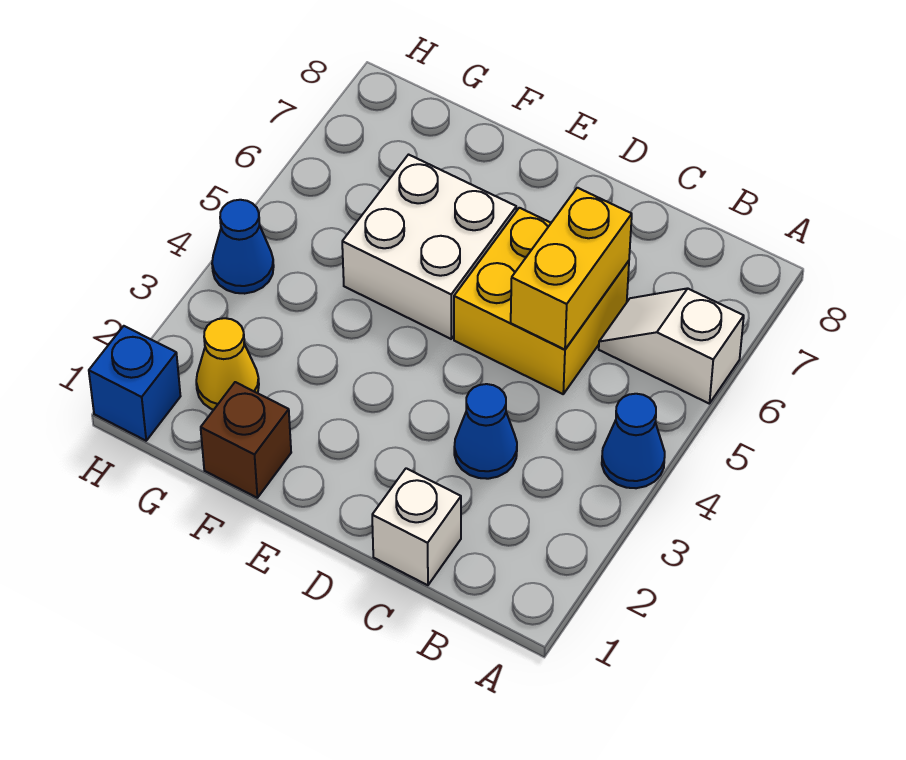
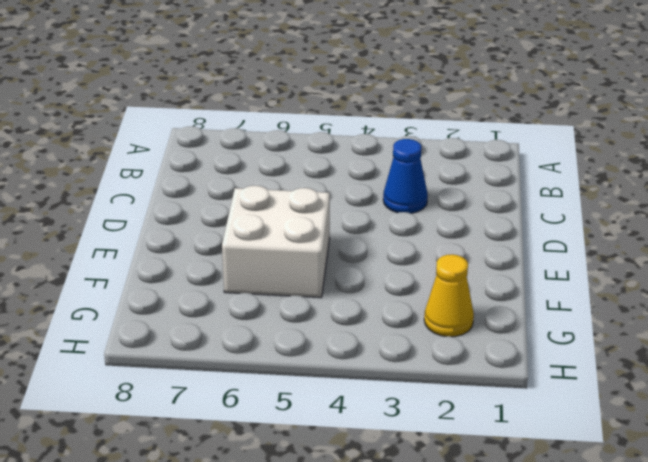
none -> blue 1x1 cone [602,394,665,488]
none -> white 1x2 slope [599,288,744,403]

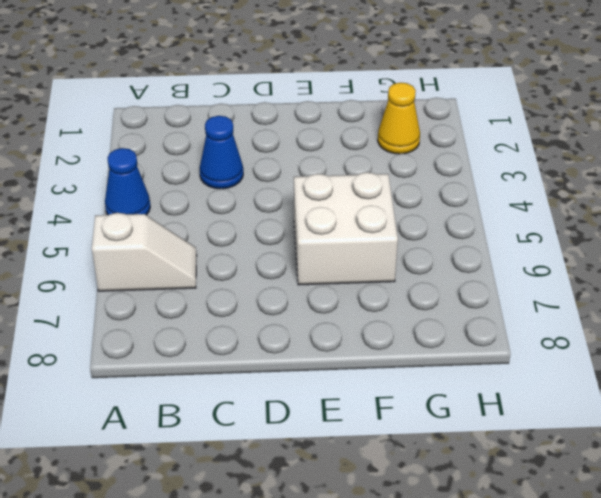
none -> white 1x1 brick [372,468,461,585]
none -> yellow 2x2 brick [454,208,629,394]

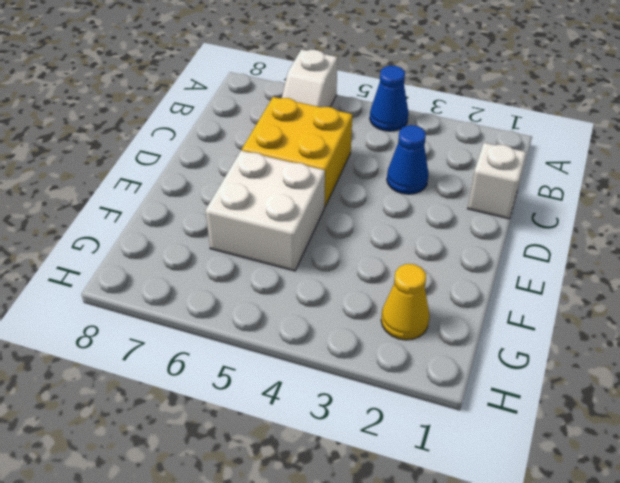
none -> brown 1x1 brick [201,382,291,498]
none -> blue 1x1 brick [89,326,181,441]

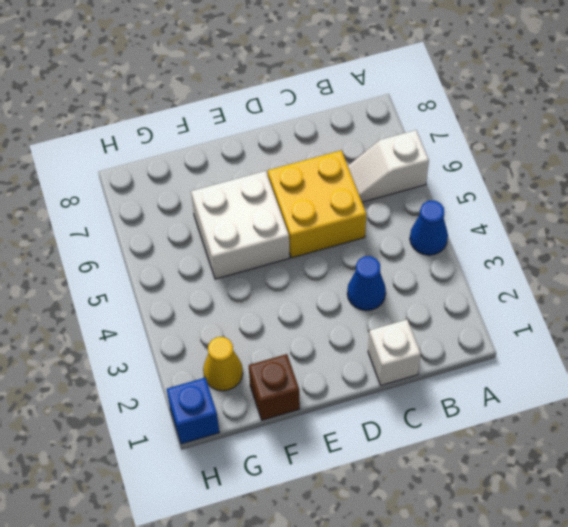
none -> blue 1x1 cone [212,200,274,294]
none -> yellow 1x2 brick [511,188,632,350]

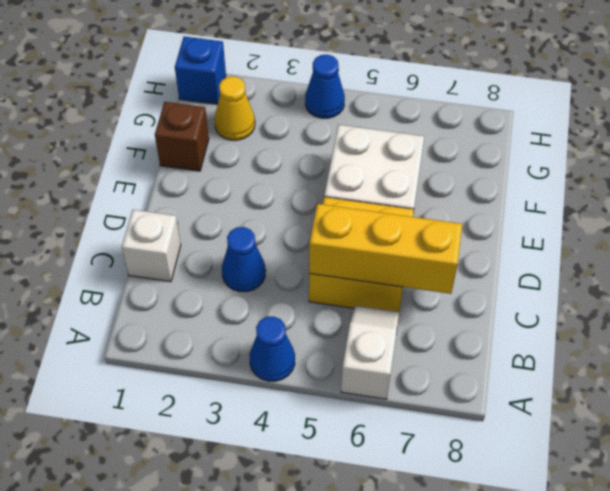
yellow 1x3 brick [309,204,462,294] -> yellow 1x2 brick [511,188,632,350]

